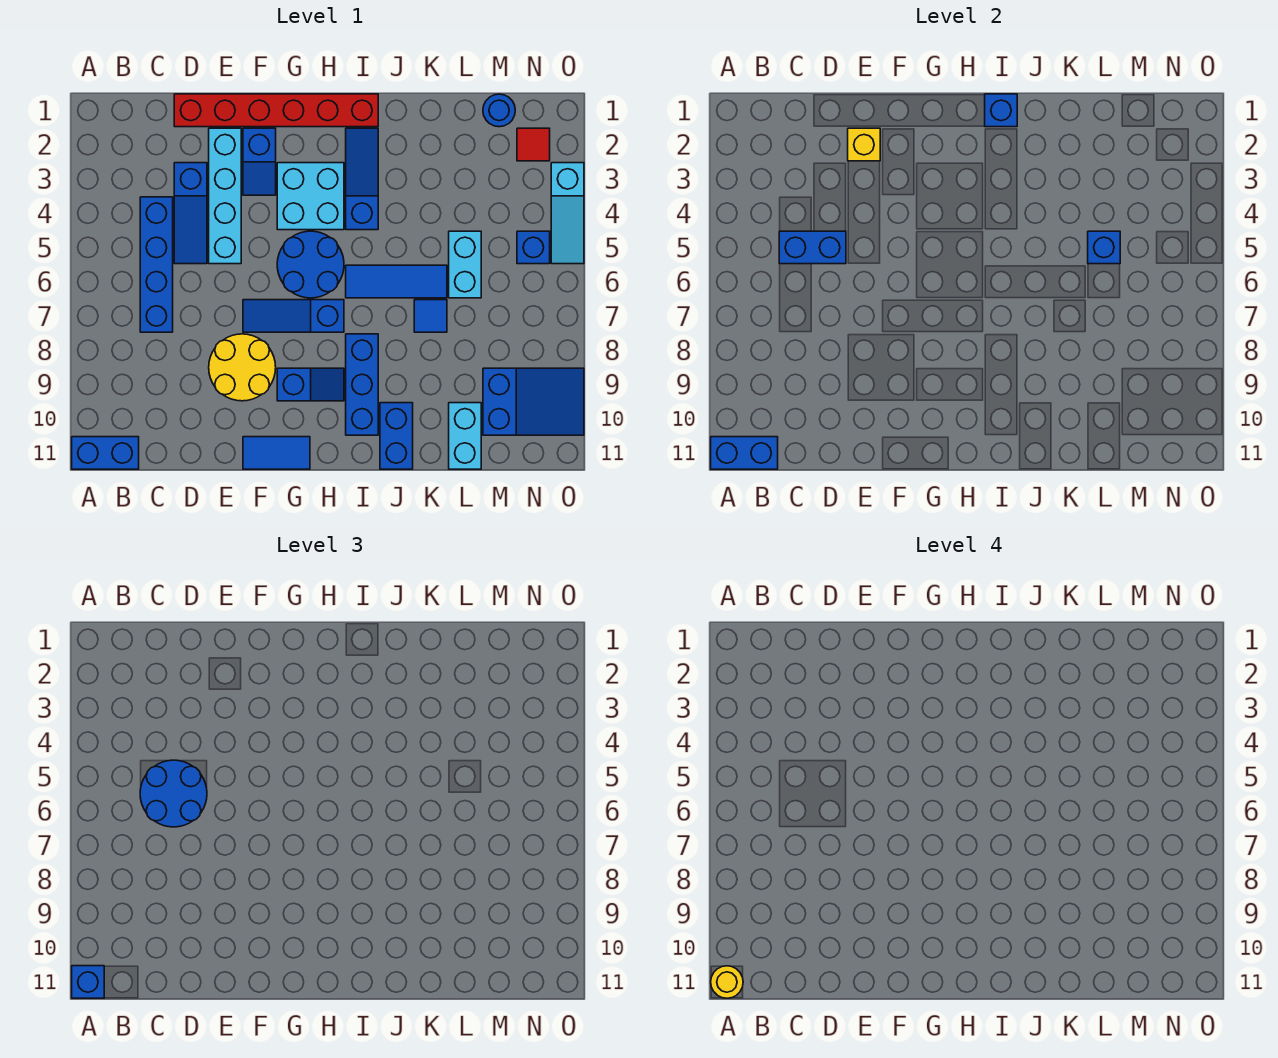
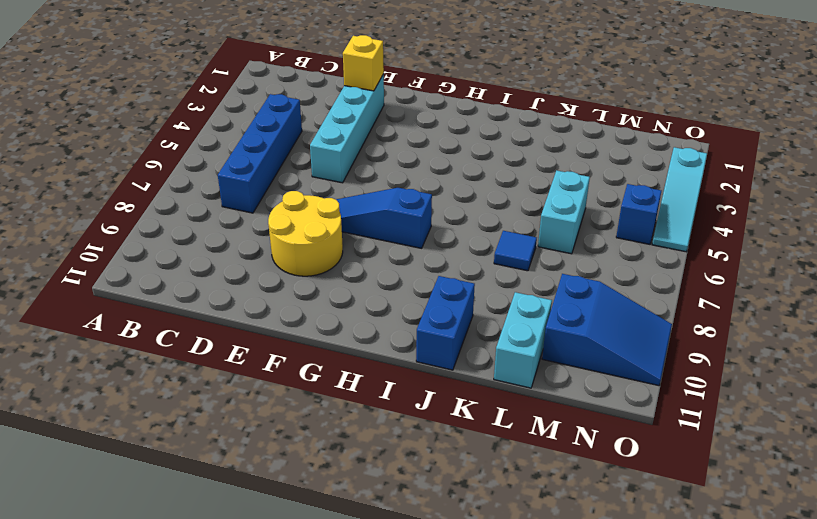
none -> blue 1x2 brick [72,437,139,469]
none -> red 1x6 brick [174,94,378,127]
none -> blue 1x3 slope [174,163,207,264]
none -> blue 1x2 slope [243,128,276,195]

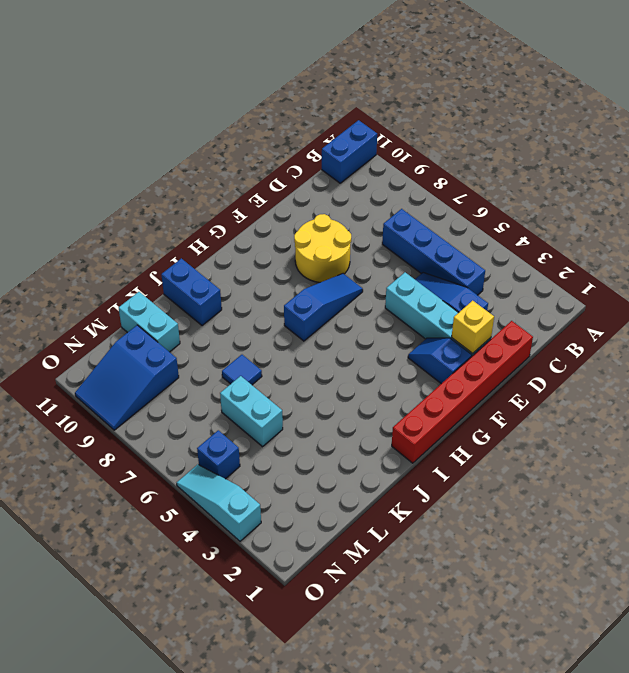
none -> blue 1x2 tile [243,437,310,469]
none -> cyan 2x2 brick [277,163,344,230]
none -> blue 2x2 round brick [277,231,344,298]
none -> blue 1x2 slope [277,368,344,401]

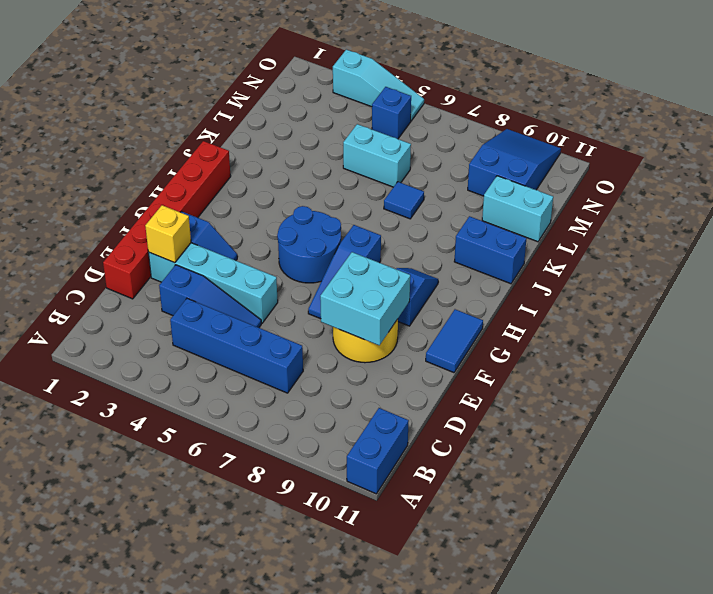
cyan 2x2 brick [320,252,410,345] -> cyan 2x2 brick moved to [277,163,344,230]
none -> blue 1x3 slope [346,128,378,230]
none -> blue 1x3 tile [346,265,447,298]
none -> blue 1x3 brick [346,334,378,435]
none -> blue 1x1 round brick [483,94,515,127]

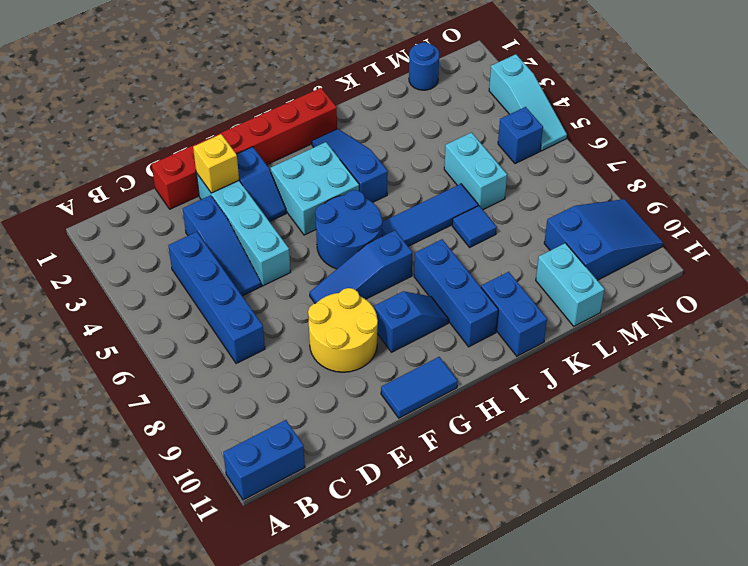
none -> red 1x1 tile [517,128,550,161]
none -> blue 1x2 brick [711,437,778,469]
none -> blue 1x2 brick [779,231,846,264]
none -> blue 1x1 brick [985,94,1017,127]

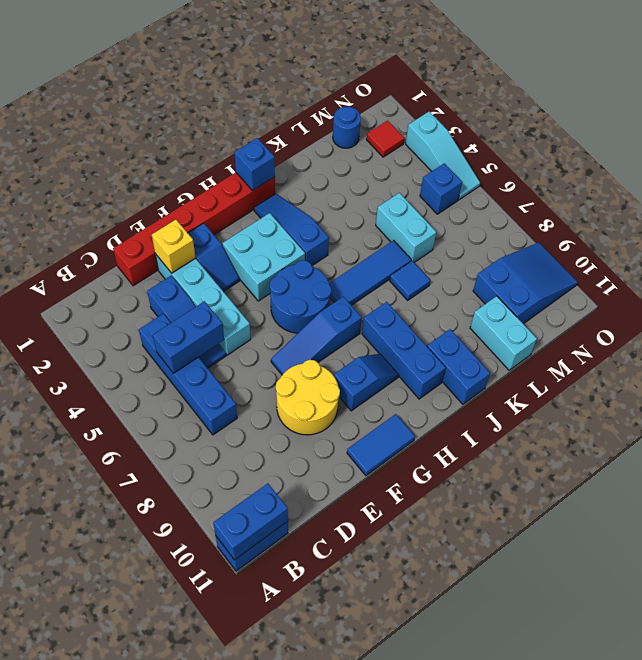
none -> blue 1x1 brick [1088,231,1120,264]
none -> blue 1x1 brick [72,966,104,998]
none -> blue 2x2 round brick [140,760,207,827]
none -> yellow 1x1 round brick [711,966,743,998]

